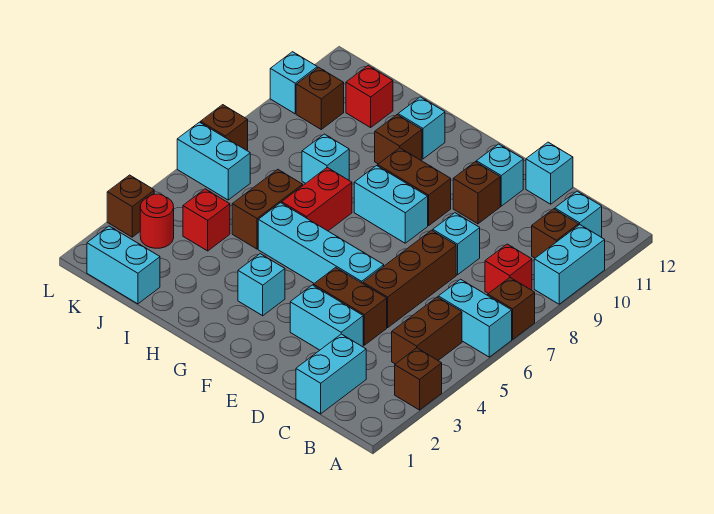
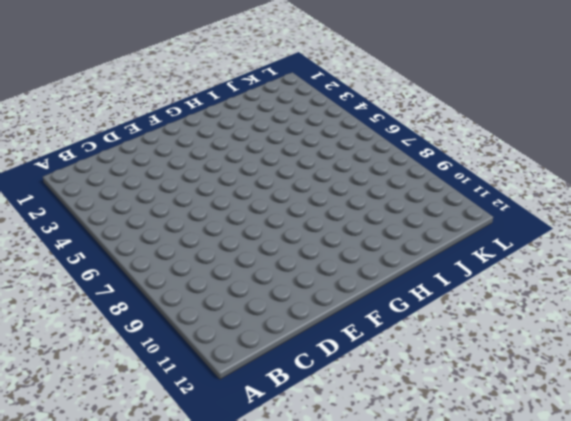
none -> brown 1x1 brick [395,348,442,410]
none -> cyan 1x2 brick [438,279,512,357]
none -> brown 1x1 brick [488,278,535,339]
none -> cyan 1x2 brick [534,225,605,304]

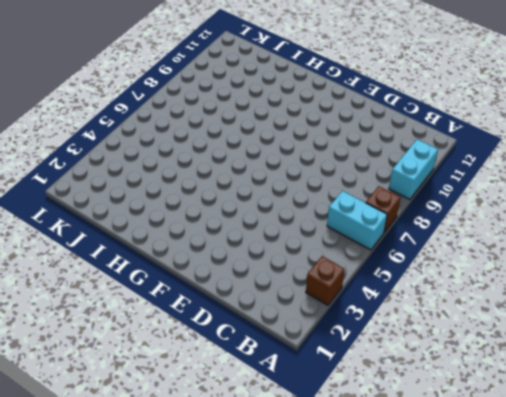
none -> brown 1x2 brick [392,297,462,364]
none -> red 1x1 brick [485,244,532,294]
none -> brown 1x1 brick [532,209,579,258]
none -> cyan 1x1 brick [555,191,602,237]

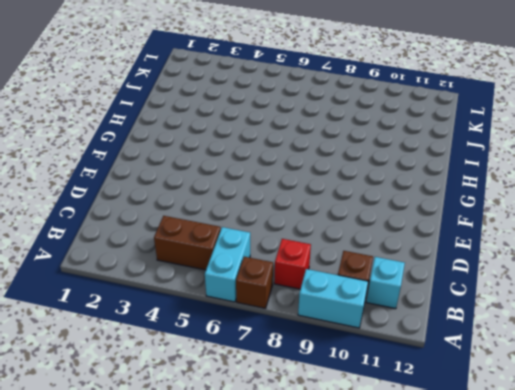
none -> brown 1x1 brick [395,348,442,410]
none -> cyan 1x2 brick [296,334,366,414]
none -> cyan 1x2 brick [290,285,363,350]
none -> brown 1x2 brick [313,267,387,345]

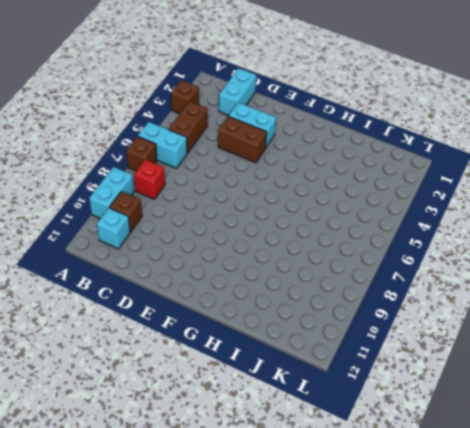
none -> brown 1x3 brick [363,230,456,327]
none -> cyan 1x1 brick [433,213,480,275]
none -> cyan 1x1 brick [526,142,573,204]
none -> cyan 1x4 brick [258,203,384,283]

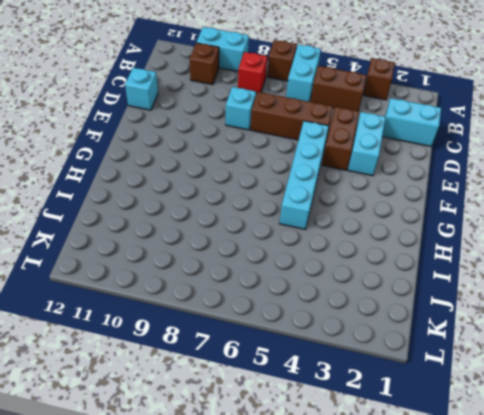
none -> cyan 1x1 brick [555,191,602,237]
none -> brown 1x1 brick [453,162,500,224]
none -> cyan 1x1 brick [476,144,523,206]
none -> cyan 1x2 brick [354,166,428,243]

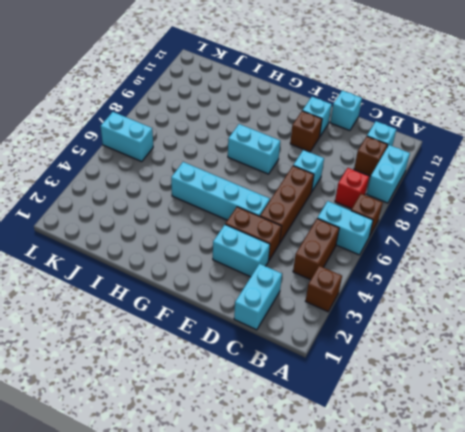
none -> brown 1x2 brick [378,148,451,226]
none -> cyan 1x1 brick [238,254,285,316]
none -> red 1x2 brick [282,168,352,231]
none -> brown 1x1 brick [375,115,422,164]

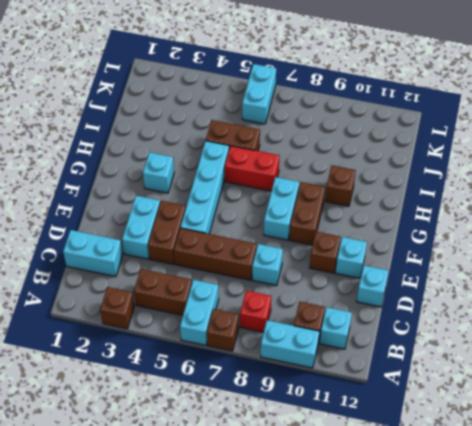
none -> cyan 1x1 brick [398,97,445,159]
none -> cyan 1x1 brick [302,134,349,183]
none -> cyan 1x2 brick [87,226,160,304]
none -> red 1x1 brick [183,189,230,251]

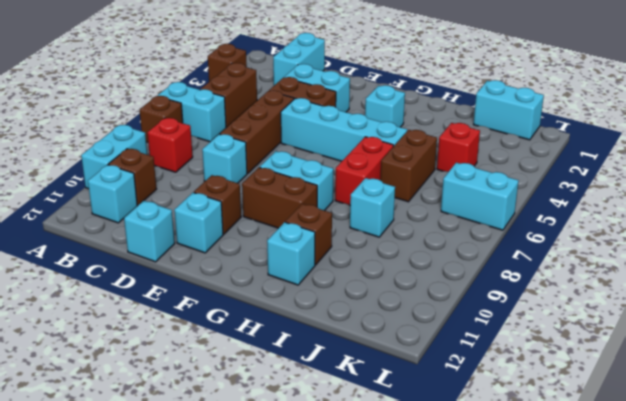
none -> red 1x1 brick [346,66,393,127]
none -> red 1x1 round brick [140,194,174,248]
none -> brown 1x1 brick [296,67,344,129]
none -> brown 1x1 brick [107,175,154,237]

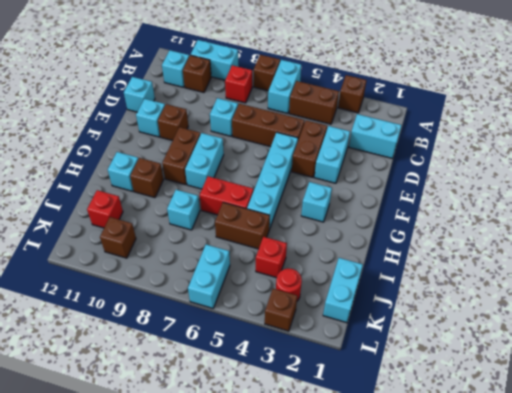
none -> brown 1x1 brick [201,105,248,150]
none -> cyan 1x1 brick [270,52,317,114]

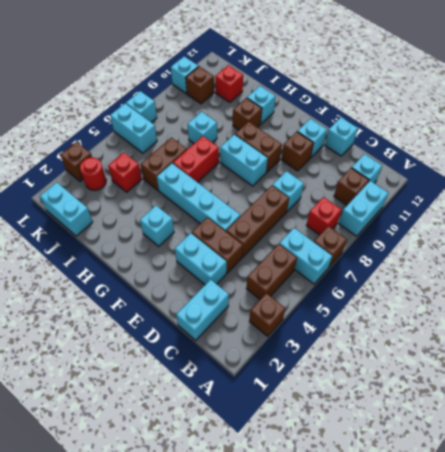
cyan 1x1 brick [126,91,157,123] -> brown 1x1 brick [201,105,248,150]

